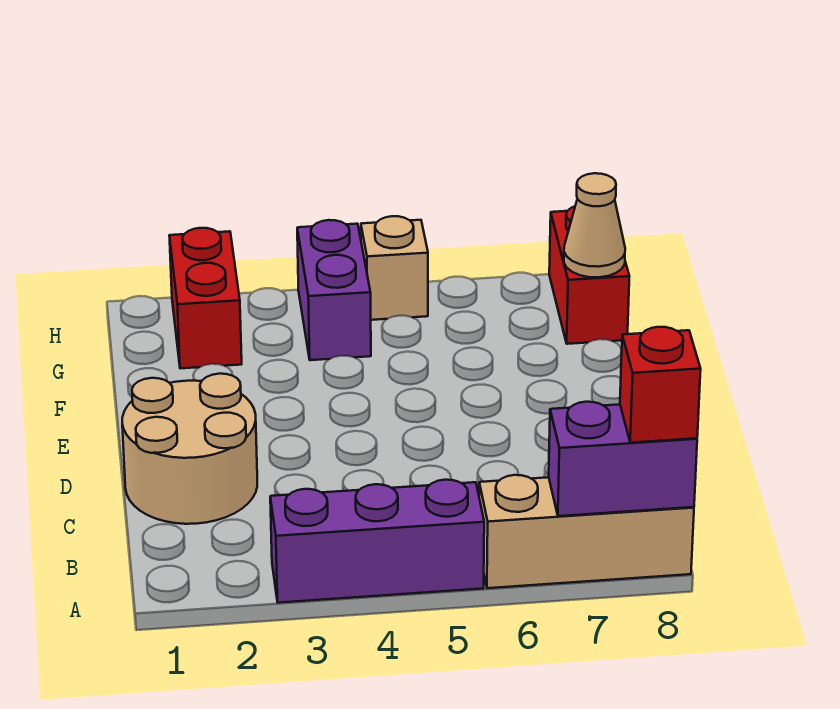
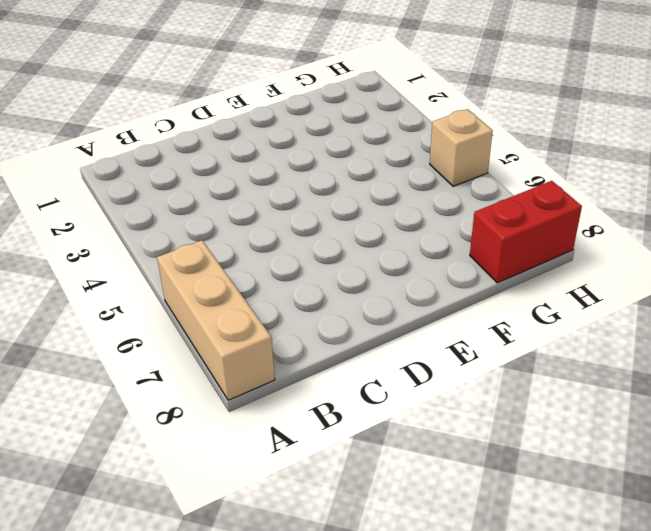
none -> purple 1x3 brick [270,480,484,603]
none -> tan 2x2 round brick [122,374,257,524]

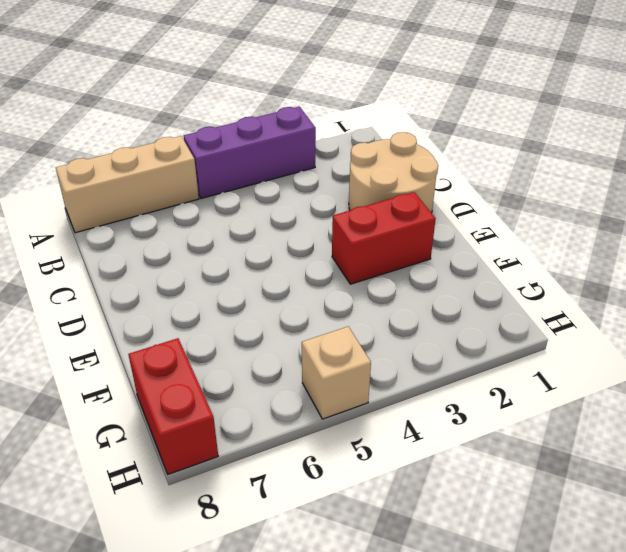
red 1x2 brick [332,192,436,284] -> red 1x2 brick turned to [169,228,242,368]
none -> purple 1x2 brick [297,220,371,360]
none -> purple 1x2 brick [549,402,697,516]

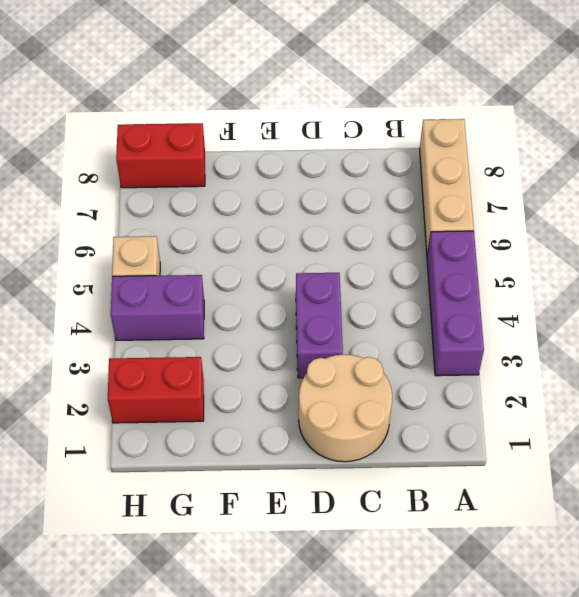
purple 1x2 brick [296,273,343,378] -> purple 1x2 brick moved to [549,402,697,516]
none -> tan 1x1 cone [564,173,625,277]
none -> red 1x1 brick [620,327,701,443]

